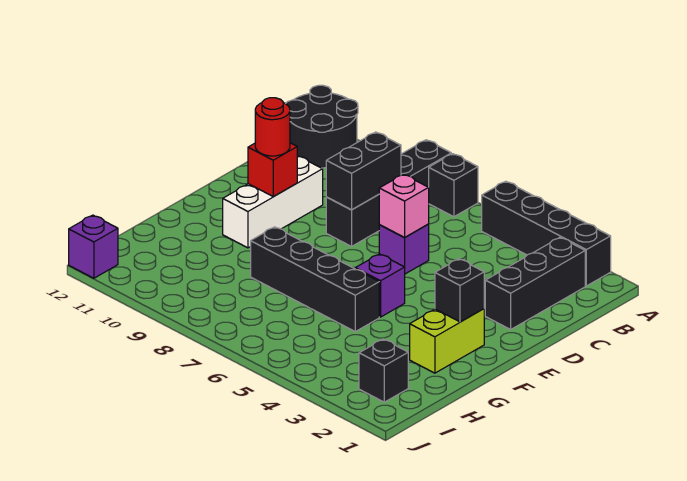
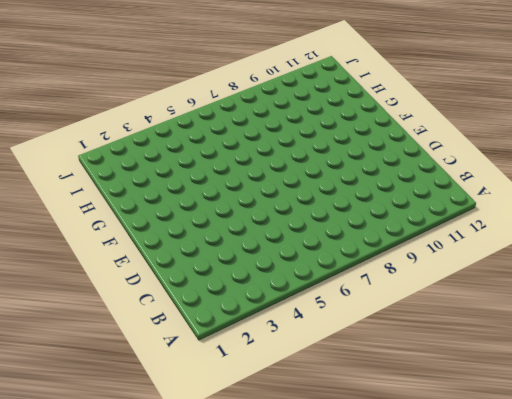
none -> black 1x4 brick [482,181,611,286]
none -> black 1x1 brick [429,154,478,217]
none -> black 1x4 brick [326,140,451,246]

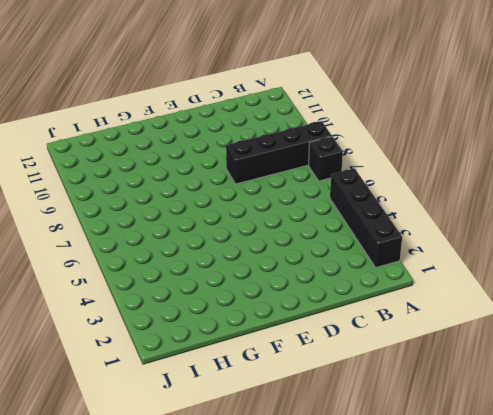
none -> black 2x2 round brick [286,85,358,168]
none -> black 1x3 brick [485,238,585,329]
none -> purple 1x1 brick [379,224,429,274]

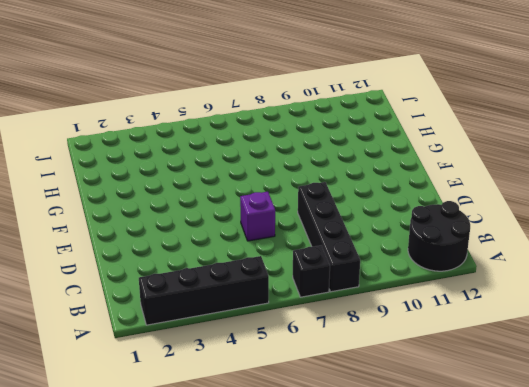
none -> black 1x3 brick [485,238,585,329]
none -> white 1x3 brick [223,156,323,248]
none -> lime 1x2 brick [410,309,484,373]

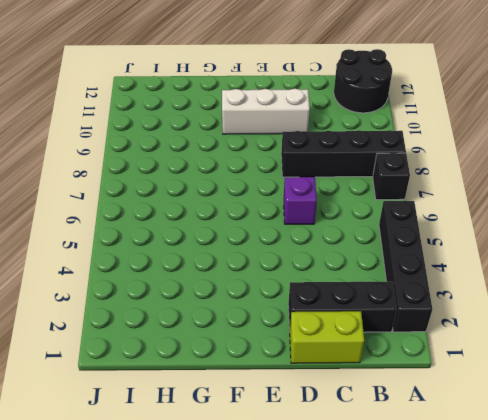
lime 1x2 brick [290,311,364,363] -> lime 1x2 brick moved to [410,309,484,373]
none -> purple 1x1 brick [355,254,405,317]
none -> black 1x4 brick [251,227,379,332]
none -> black 1x1 brick [359,339,408,402]

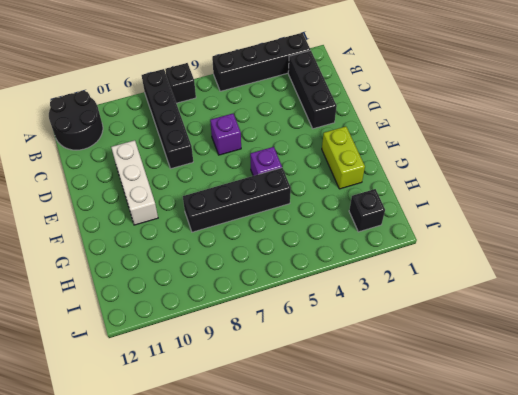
none -> purple 1x1 brick [69,215,118,278]
none -> black 1x2 brick [326,132,401,210]
none -> pink 1x1 brick [379,174,429,238]

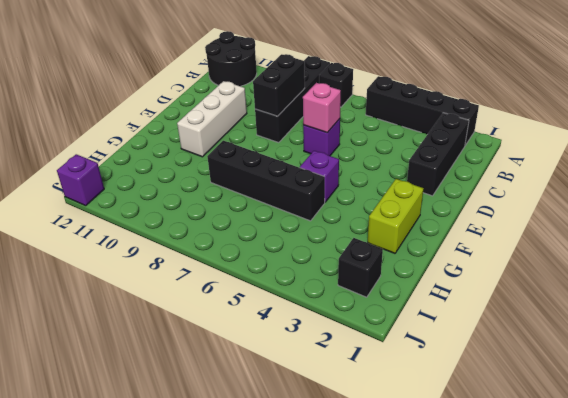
none -> red 1x1 brick [248,143,297,197]
none -> black 1x1 brick [435,259,484,322]
none -> red 1x1 round brick [255,98,290,156]

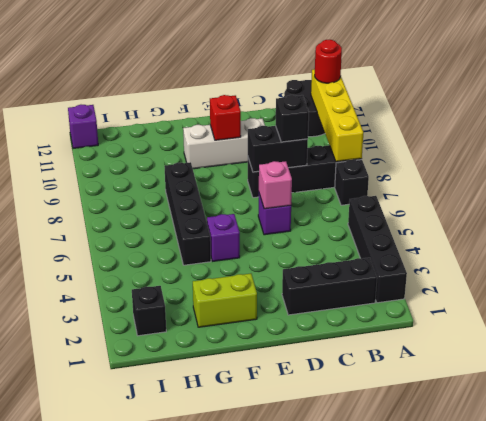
yellow 1x4 brick [311,69,363,162] -> none
red 1x1 round brick [315,40,342,83] -> red 1x1 round brick moved to [255,98,290,156]
black 1x1 brick [276,95,309,142] -> black 1x1 brick moved to [435,259,484,322]

